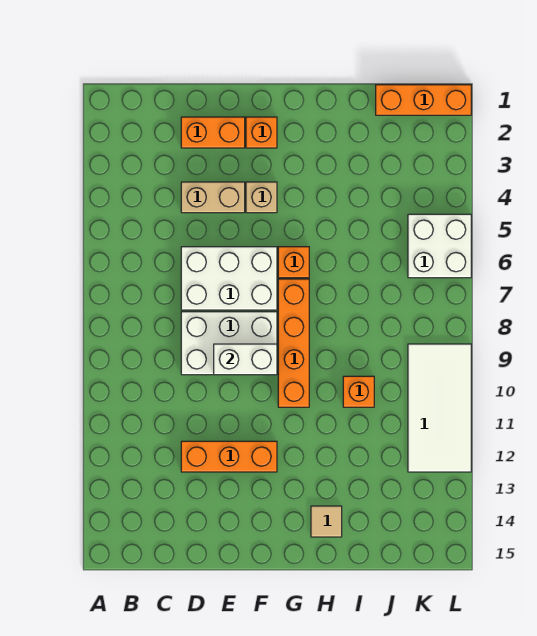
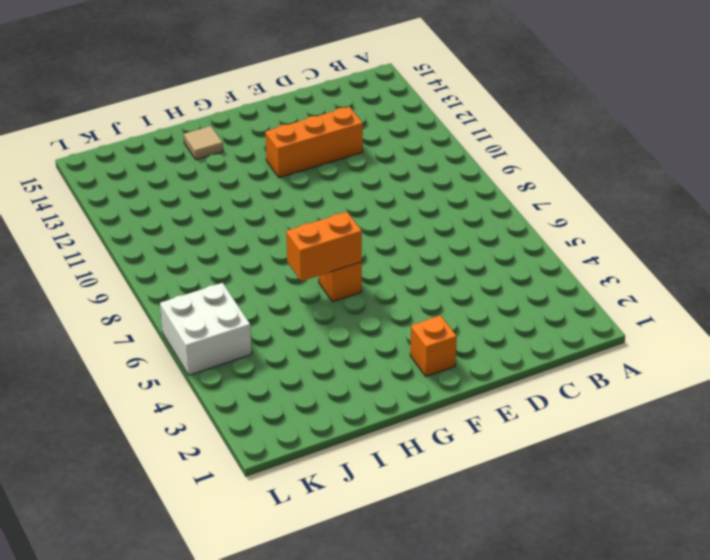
orange 1x2 brick [286,212,362,281] -> orange 1x2 brick moved to [181,117,245,148]
none -> tan 1x2 brick [181,182,245,213]
none -> white 2x3 brick [181,247,277,310]
none -> white 2x3 brick [181,312,277,375]

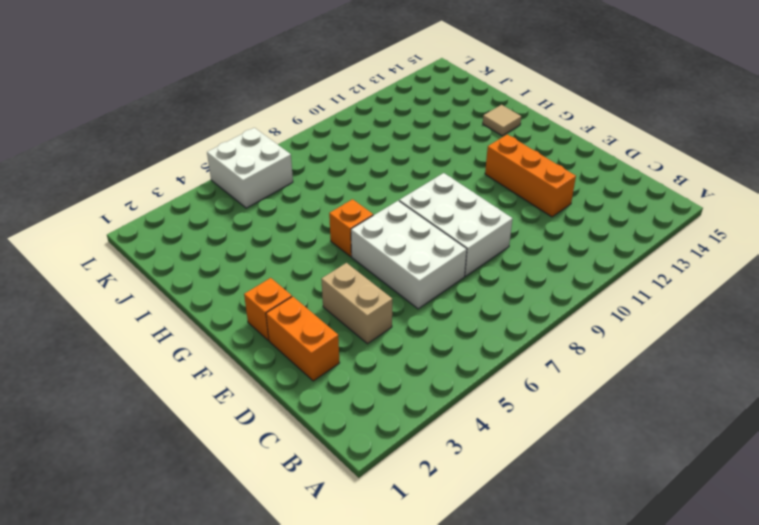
none -> tan 1x1 brick [246,182,277,213]
none -> orange 1x4 brick [278,279,309,407]
none -> orange 1x1 brick [343,376,374,407]

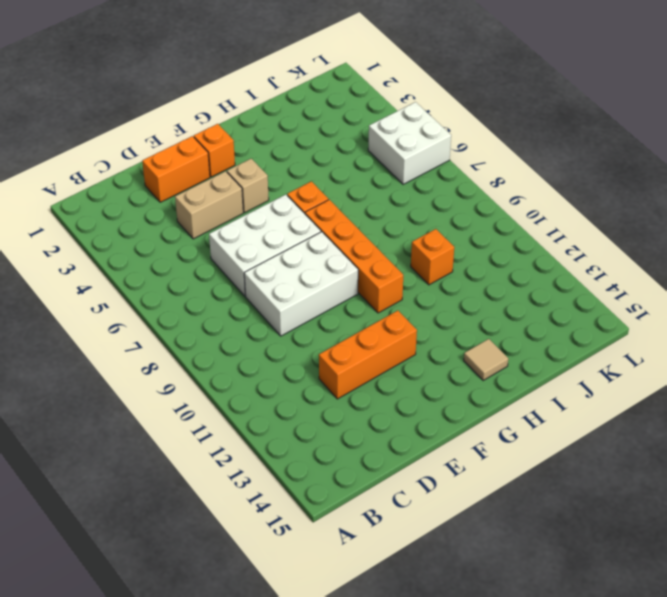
none -> orange 1x3 brick [376,85,471,115]
none -> white 2x4 tile [408,344,471,472]
none -> white 1x2 brick [214,344,277,375]

